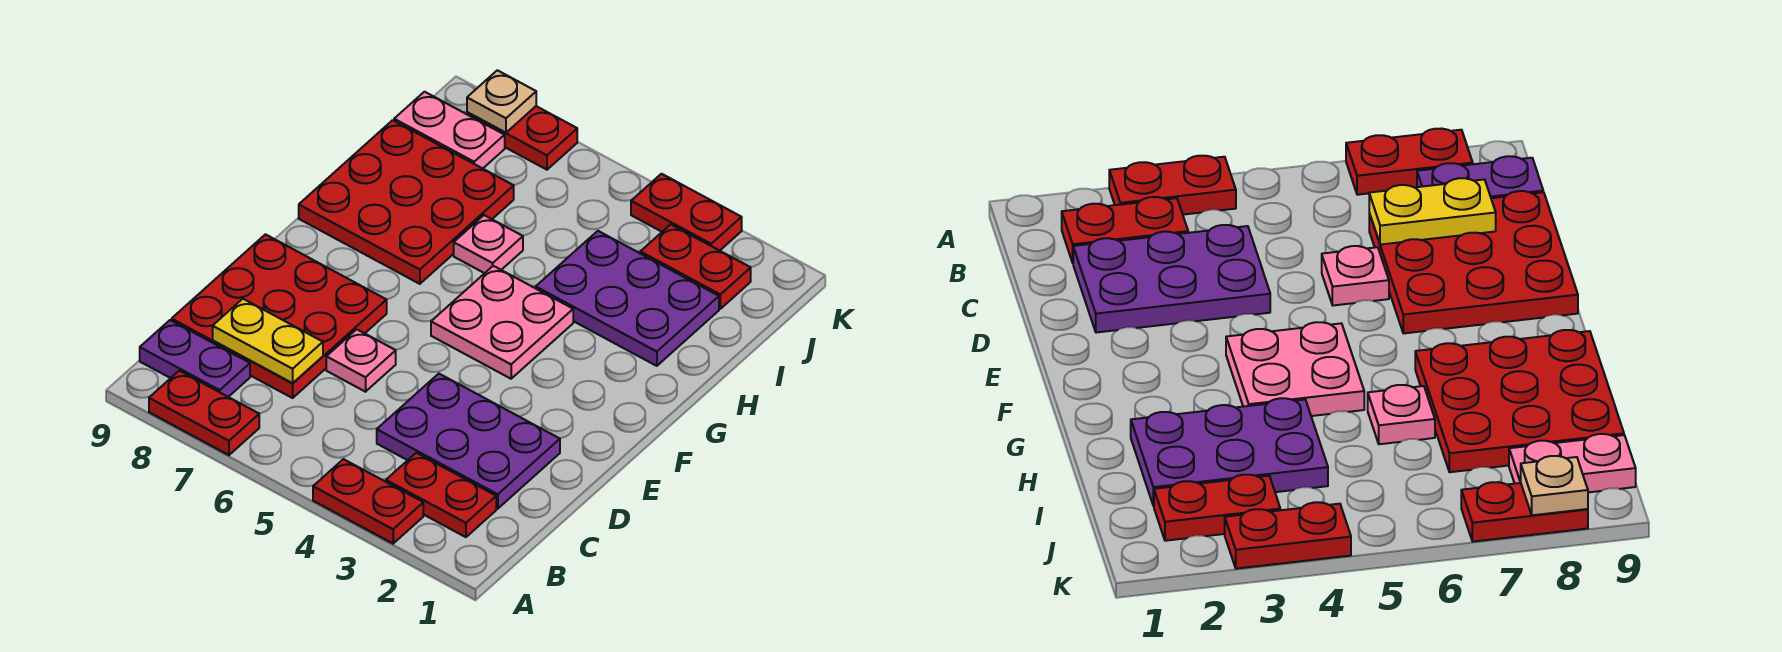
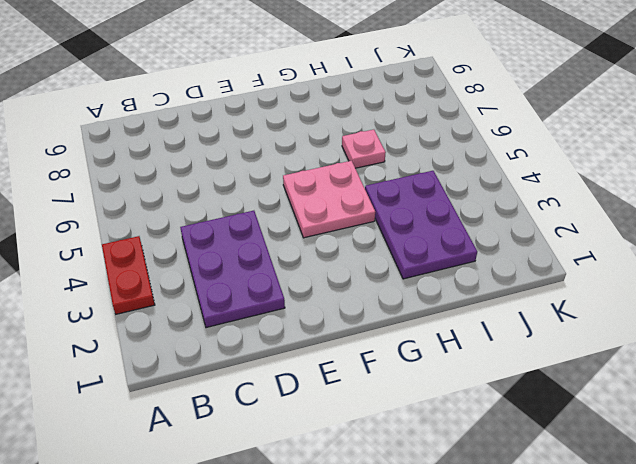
none -> red 1x2 plate [149,371,259,455]
none -> red 1x2 plate [386,453,496,537]
none -> purple 1x2 plate [140,320,250,397]

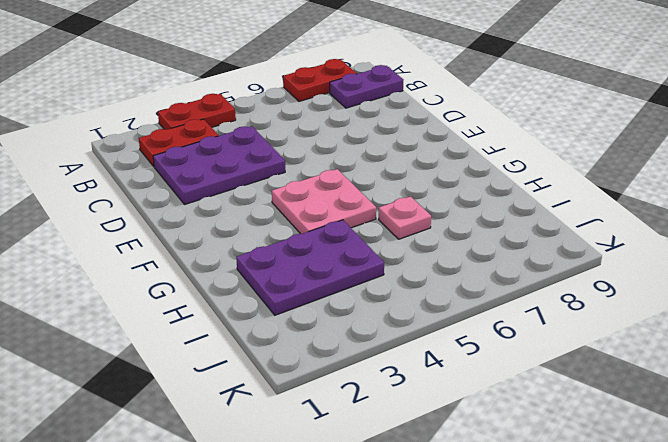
none -> red 3x3 plate [172,234,387,398]
none -> pink 1x1 plate [326,329,396,392]
none -> red 3x3 plate [299,120,514,284]

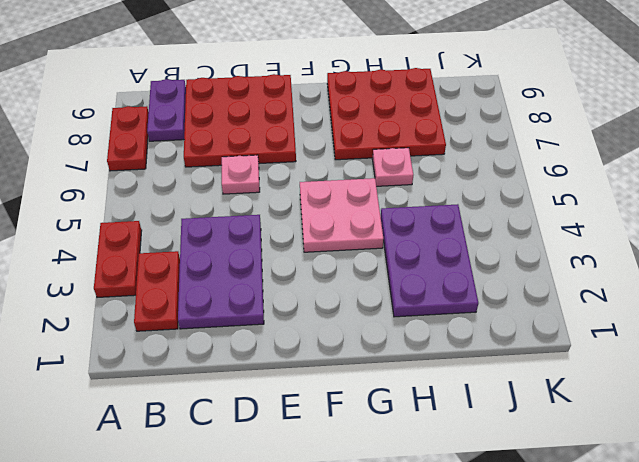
none -> red 1x2 plate [640,224,751,309]
none -> pink 1x2 plate [394,92,505,169]
none -> red 1x2 plate [631,174,742,251]

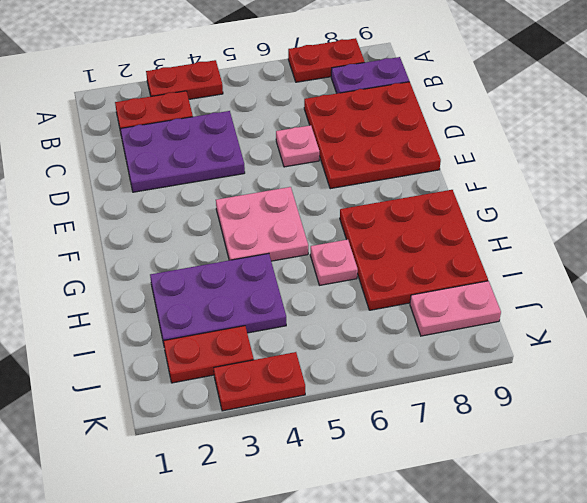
none -> red 1x2 plate [467,106,577,170]
none -> yellow 1x2 plate [213,299,323,383]
none -> tan 1x1 plate [467,70,536,133]

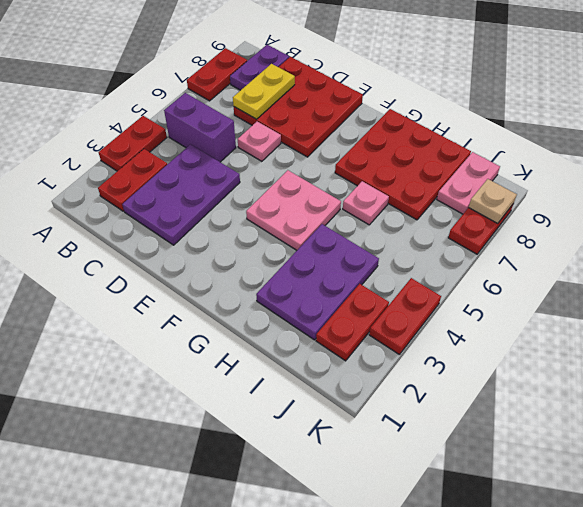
purple 1x2 brick [164,93,236,162] -> none

